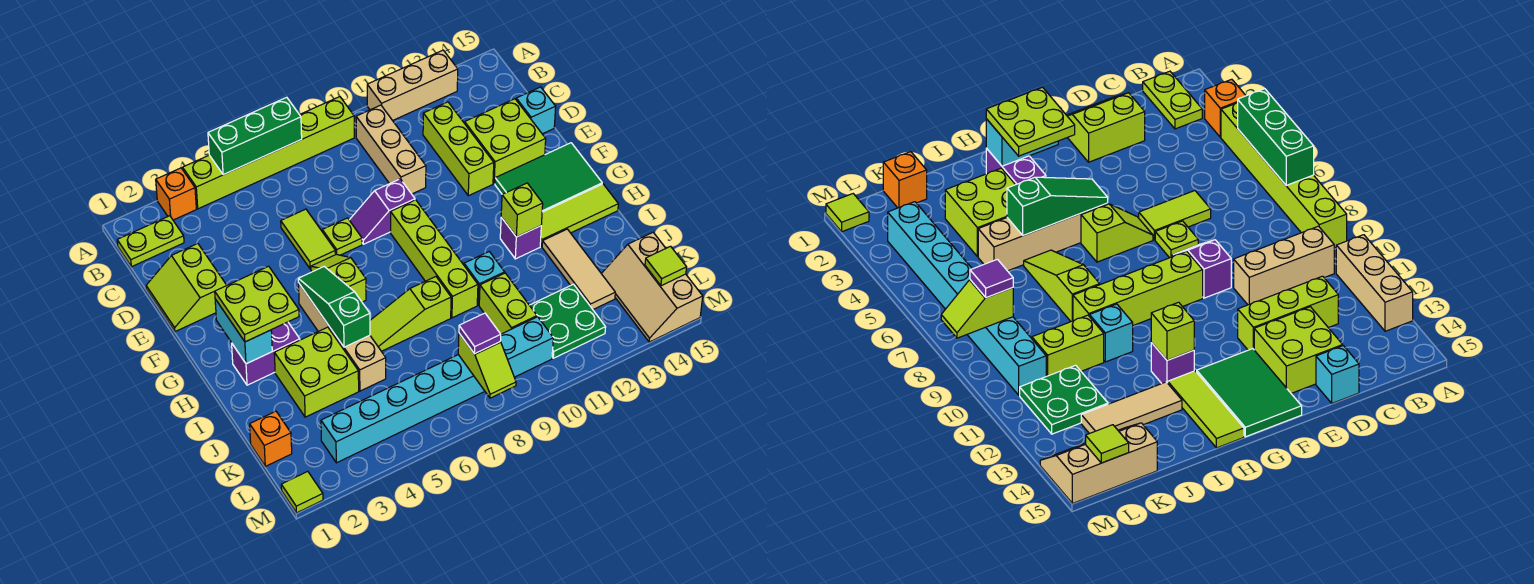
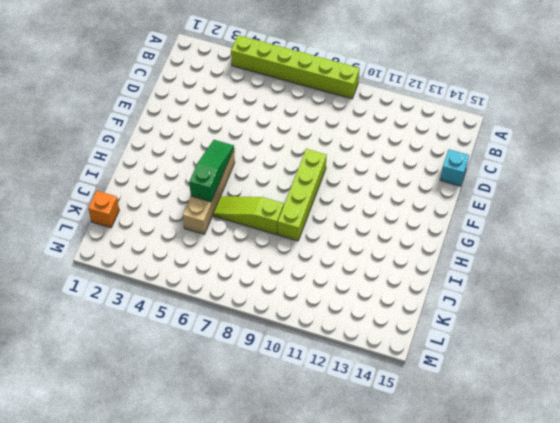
none -> orange 1x1 brick [156,168,196,220]
none -> tan 1x3 brick [367,50,458,121]
none -> lime 1x2 plate [117,216,184,267]
none -> tan 1x3 brick [356,105,426,194]

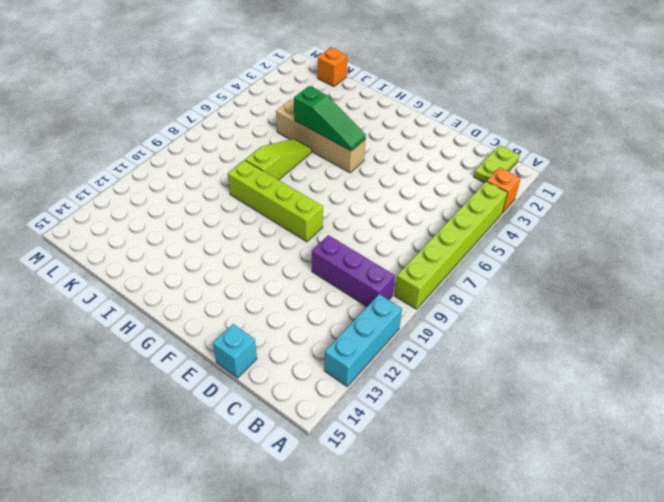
cyan 1x3 brick [324,294,402,386] -> tan 1x3 brick [367,50,458,121]
purple 1x3 brick [312,235,395,306] -> tan 1x3 brick [356,105,426,194]
none -> lime 1x3 brick [423,102,494,196]
none -> lime 2x2 slope [146,244,227,332]
none -> lime 1x2 tile [281,209,336,269]
none -> lime 2x2 brick [465,99,546,184]

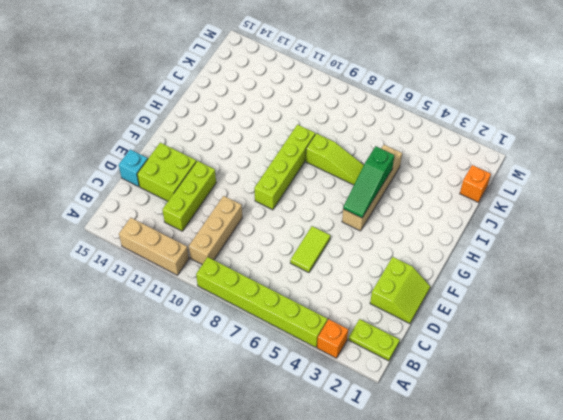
none -> lime 1x1 plate [322,218,362,255]
none -> purple 1x2 slope [349,179,415,244]
none -> lime 1x2 slope [311,254,366,302]
none -> green 2x3 tile [495,143,602,212]

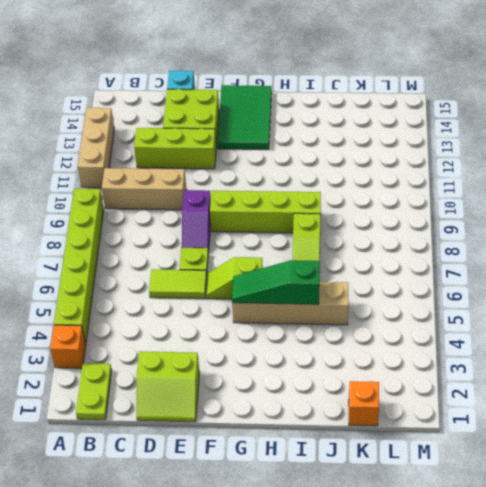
none -> purple 1x2 brick [232,322,300,385]
none -> purple 1x1 brick [500,217,541,259]
none -> lime 1x3 tile [540,184,618,247]
none -> lime 2x2 brick [274,327,359,417]

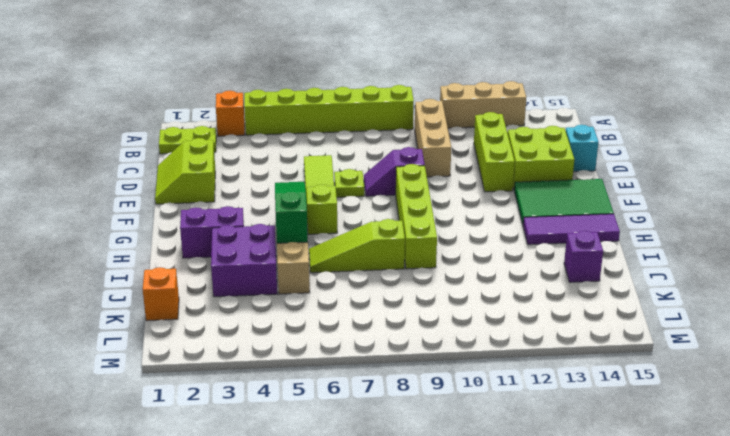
purple 1x3 tile [523,214,620,245] -> lime 1x3 tile [540,184,618,247]
purple 2x2 brick [211,224,277,297] -> lime 2x2 brick [274,327,359,417]
purple 1x1 brick [564,231,603,282] -> purple 1x1 brick moved to [500,217,541,259]
none -> cyan 1x1 brick [464,252,505,305]
none -> tan 1x3 tile [542,229,615,309]
none -> lime 1x2 brick [479,273,537,334]
none -> green 2x2 plate [530,284,606,358]

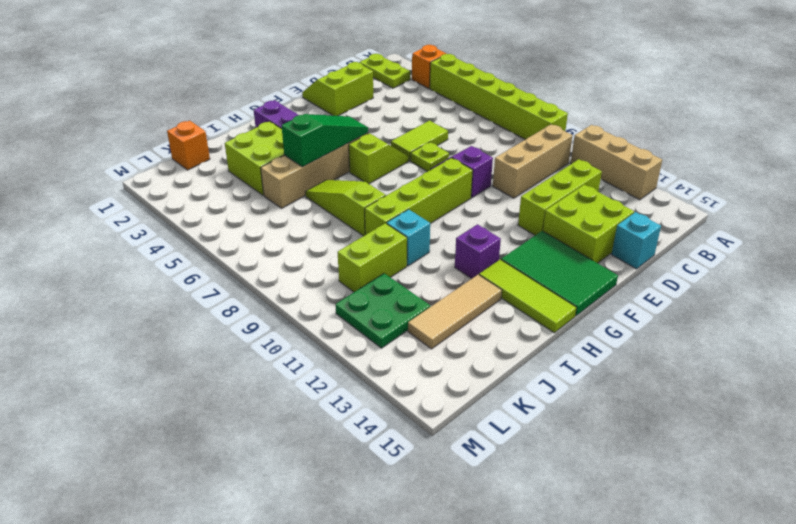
none -> tan 2x3 slope [601,233,703,342]
none -> cyan 1x8 brick [321,317,553,463]
none -> lime 1x1 tile [281,471,323,513]
none -> green 1x3 brick [208,97,302,175]

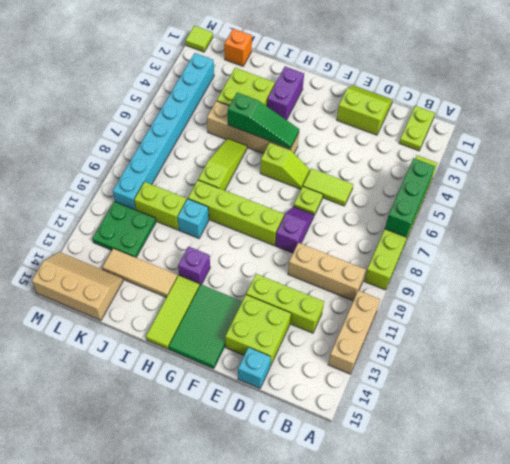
none -> orange 1x1 brick [156,168,196,220]
none -> cyan 1x2 brick [215,299,272,364]
none -> lime 1x1 brick [501,183,543,237]
none -> lime 1x2 slope [458,333,516,398]

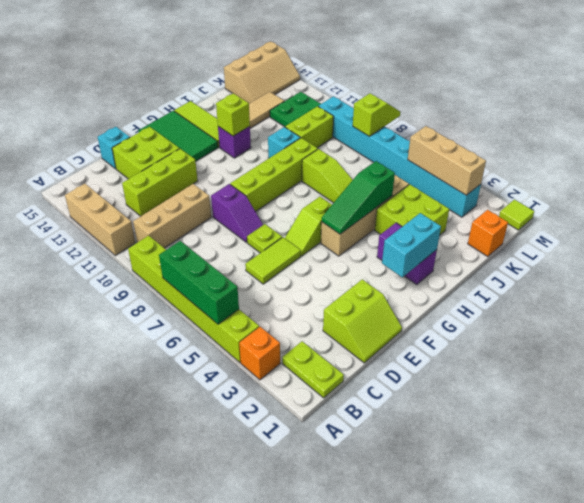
tan 1x3 brick [408,126,486,195] -> none
none -> lime 1x1 tile [645,246,687,286]
none -> lime 2x2 plate [215,266,299,342]
none -> purple 1x1 tile [459,313,501,354]

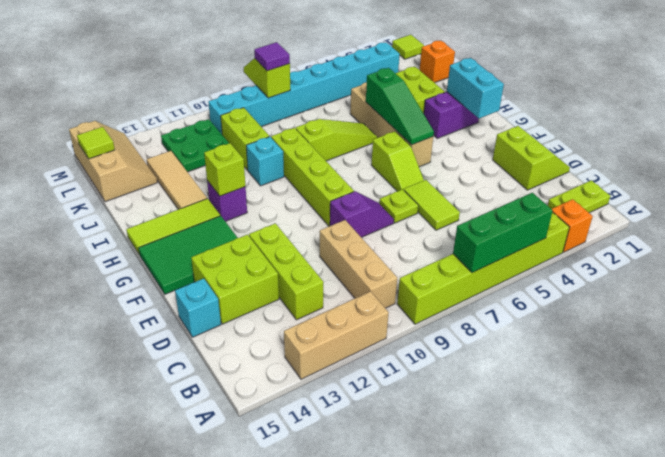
none -> lime 2x2 plate [215,266,299,342]

